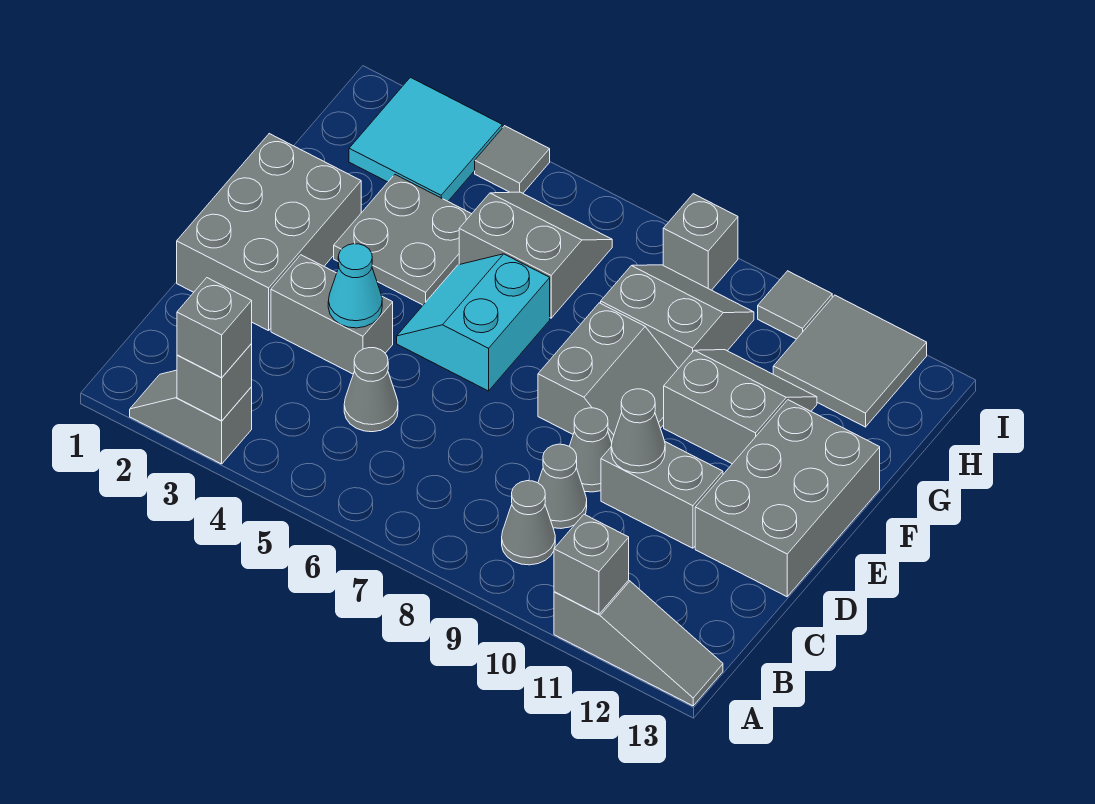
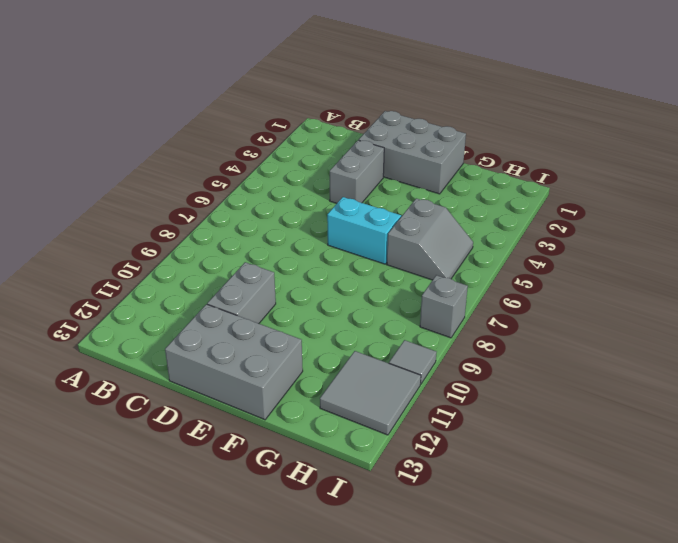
none -> grey 1x2 slope [130,370,252,464]
none -> grey 1x3 slope [554,580,723,706]
none -> grey 1x1 cone [502,481,555,565]

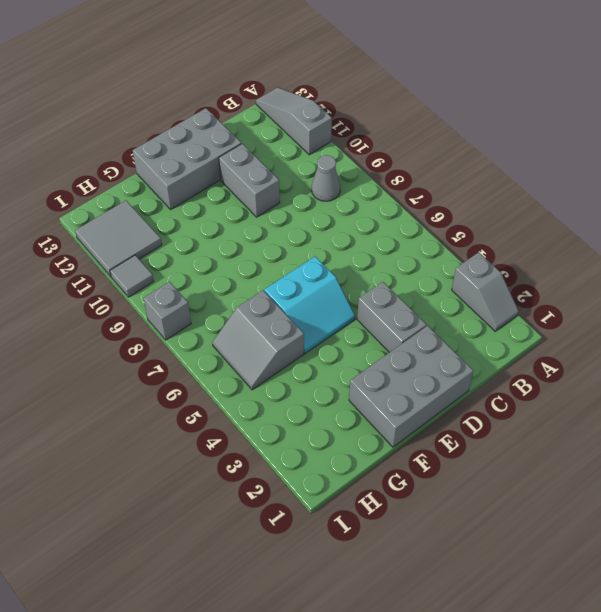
none -> grey 1x1 cone [344,348,398,432]
none -> grey 1x1 cone [538,444,587,528]
none -> grey 1x1 cone [569,408,612,492]

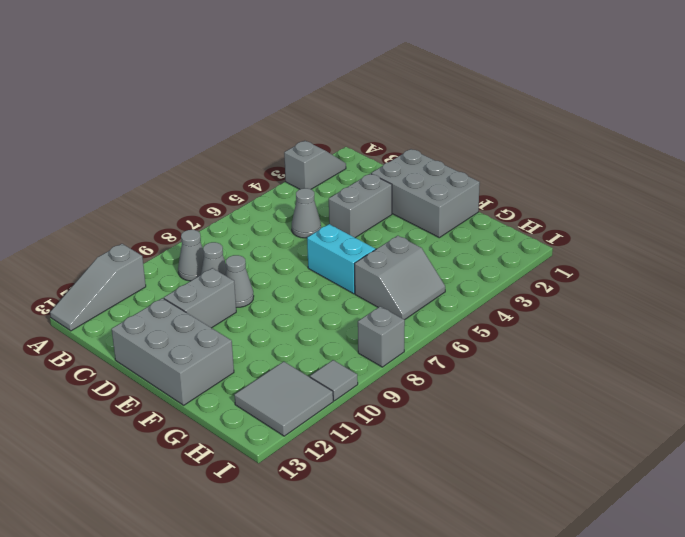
none -> grey 2x2 slope [538,303,678,442]
none -> grey 2x2 plate [334,175,471,305]
none -> grey 2x2 slope [664,350,817,464]

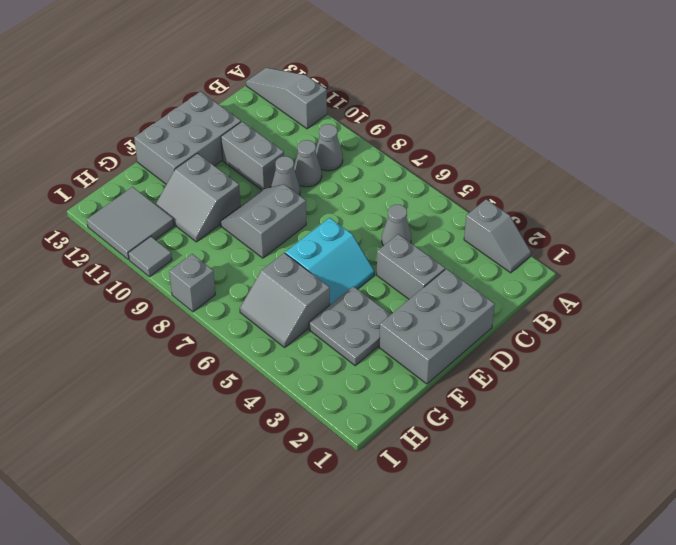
none -> grey 2x2 slope [601,265,754,369]
none -> cyan 2x2 tile [349,77,502,201]
none -> grey 1x1 tile [475,126,550,193]

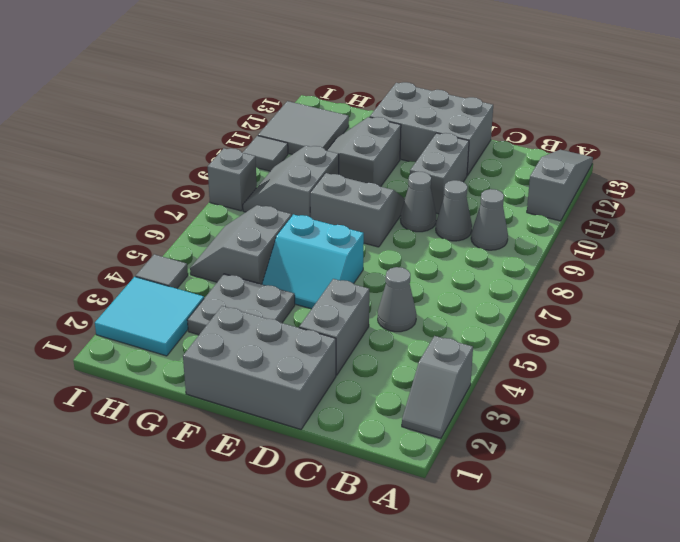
none -> grey 1x1 brick [177,344,252,421]
none -> grey 1x1 brick [554,514,629,614]
none -> cyan 1x1 cone [328,244,382,328]

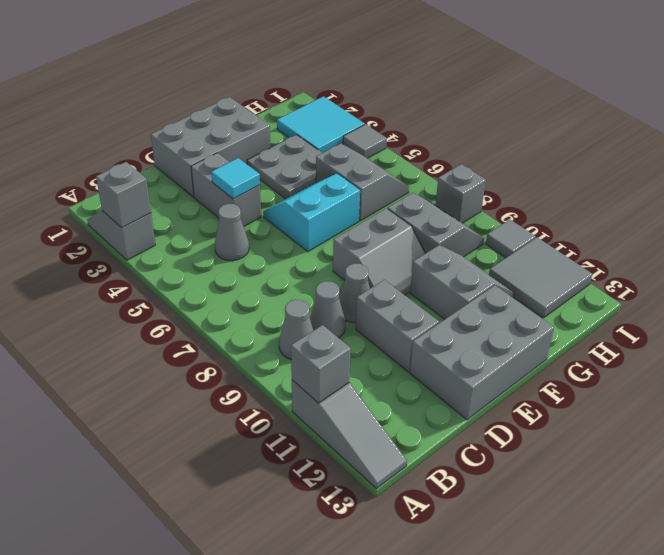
cyan 1x1 tile [211,158,260,199] -> cyan 1x1 cone [328,244,382,328]
none -> grey 1x1 cone [611,389,665,473]
none -> grey 1x1 brick [177,278,252,378]

